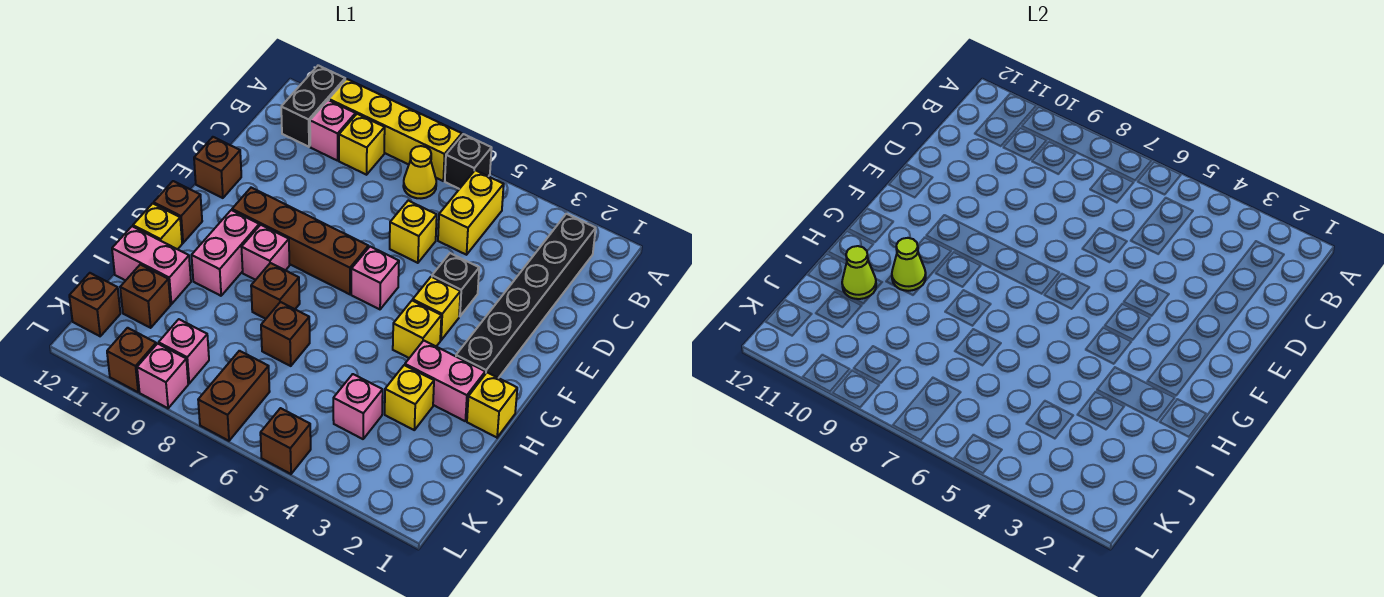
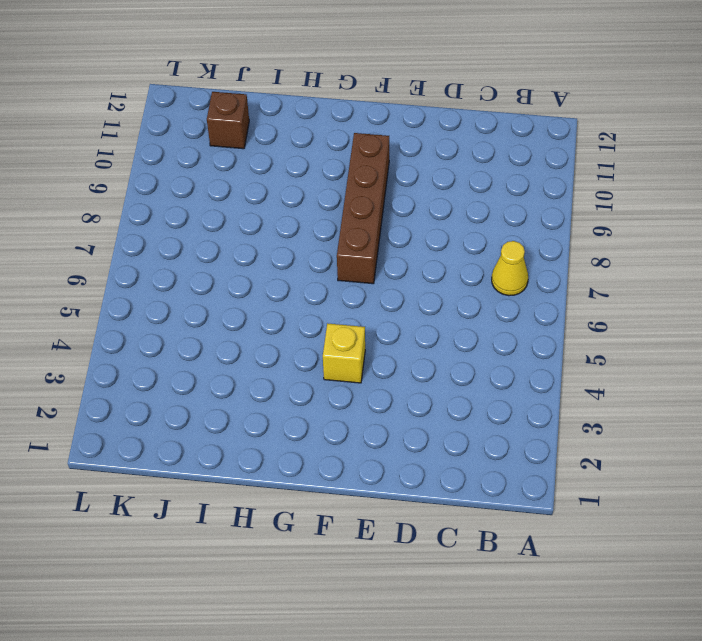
none -> black 1x1 brick [445,134,492,189]
none -> yellow 1x4 brick [329,79,462,181]
none -> black 1x2 brick [281,65,345,147]
none -> black 1x6 brick [456,214,596,378]

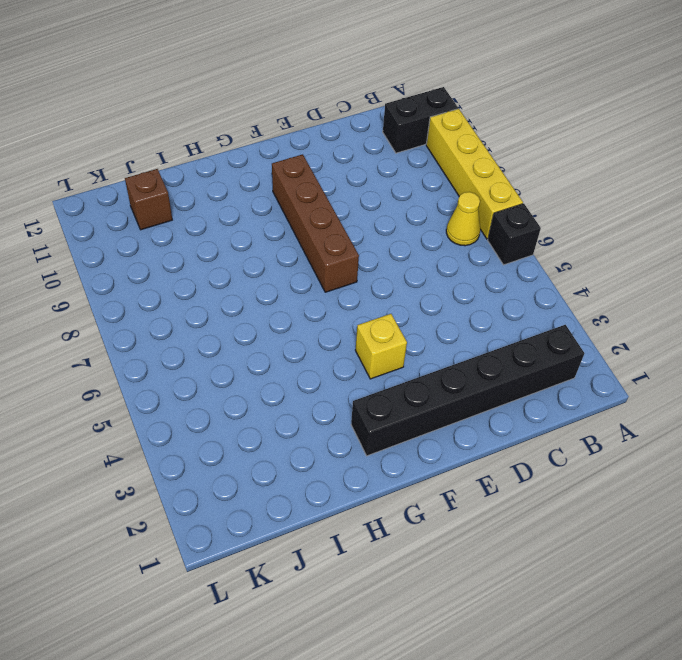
none -> yellow 1x2 brick [438,170,504,255]
none -> yellow 1x1 brick [339,114,385,175]
none -> pink 1x1 brick [310,100,355,161]
none -> yellow 1x1 brick [390,201,437,263]

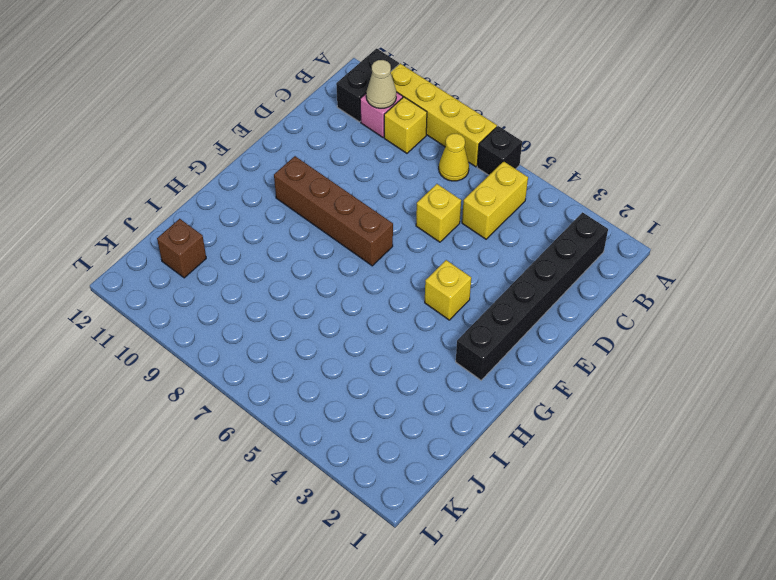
tan 1x1 cone [366,60,396,108] -> none
none -> black 1x1 brick [432,253,479,316]
none -> brown 1x1 brick [194,137,241,198]
none -> pink 1x1 brick [351,247,399,309]
none -> yellow 1x1 brick [393,300,441,358]

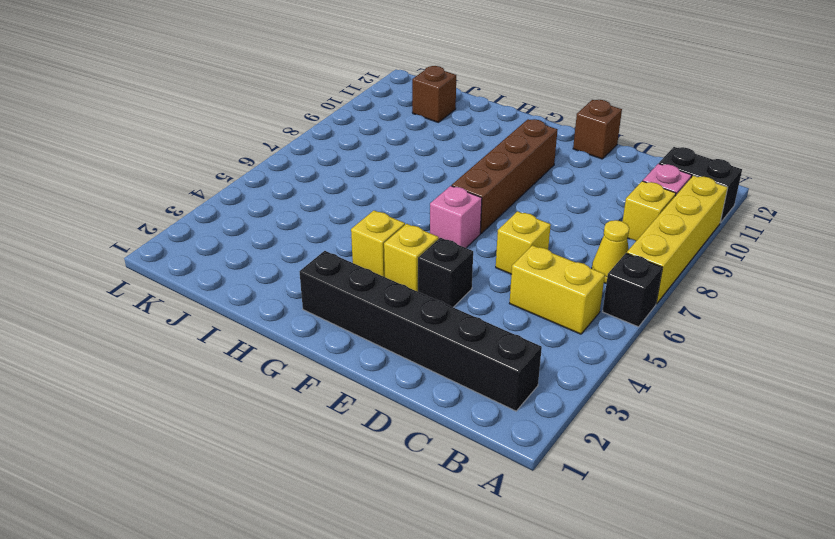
none -> pink 1x1 brick [242,225,290,280]
none -> pink 1x2 brick [192,210,259,296]
none -> brown 1x1 brick [154,181,202,243]
none -> yellow 1x1 brick [467,373,517,437]

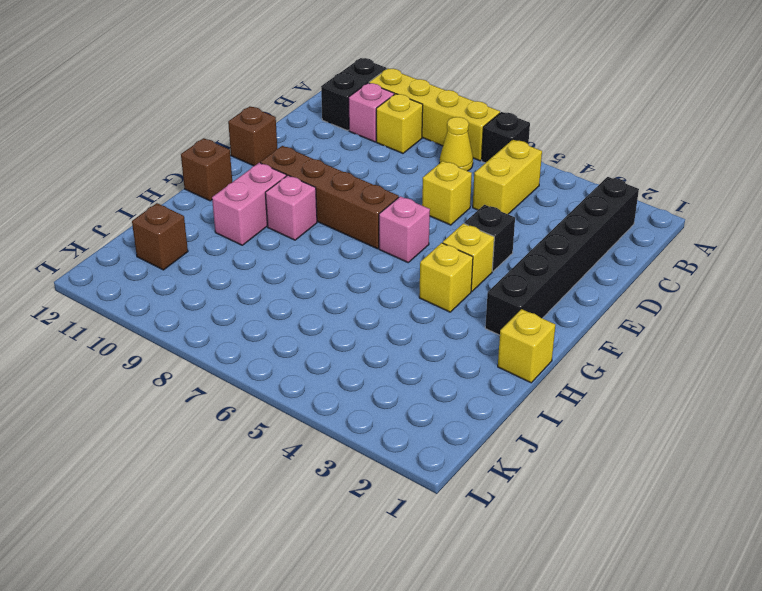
none -> pink 1x2 brick [405,340,485,421]
none -> brown 1x1 brick [251,263,300,319]
none -> yellow 1x1 brick [133,203,182,249]
none -> yellow 1x1 brick [385,365,434,430]

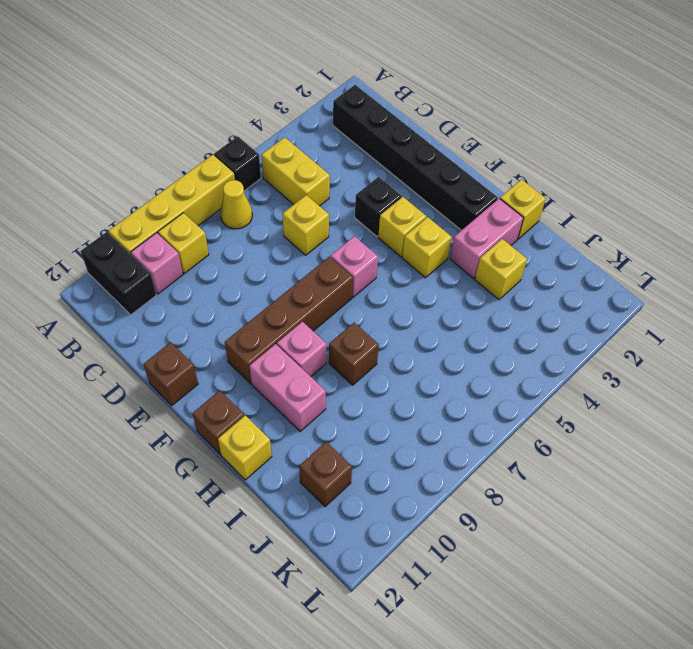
none -> brown 1x1 brick [261,302,310,366]
none -> pink 1x2 brick [112,226,191,304]
none -> pink 1x1 brick [333,374,383,439]
none -> brown 1x2 brick [198,351,270,441]

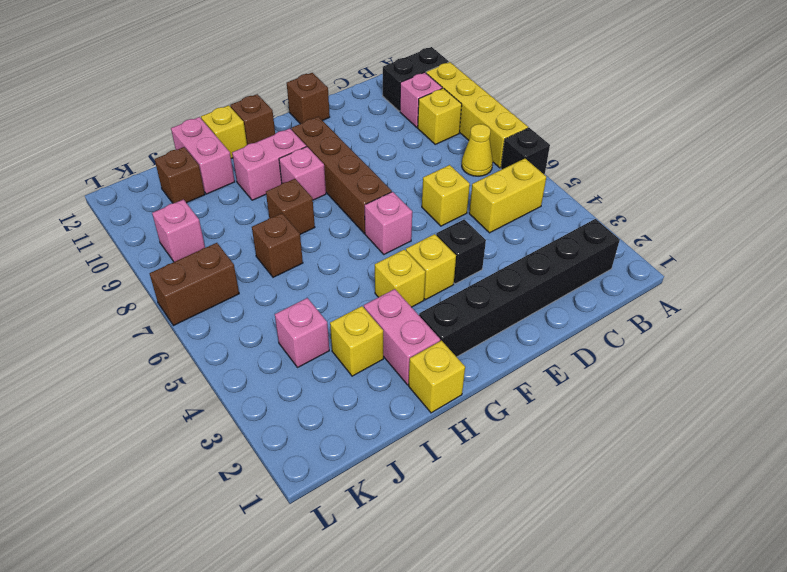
none -> brown 1x1 brick [69,273,120,336]
none -> brown 1x1 brick [260,408,311,474]
none -> pink 1x1 brick [137,344,188,408]
none -> brown 1x1 brick [107,328,156,392]

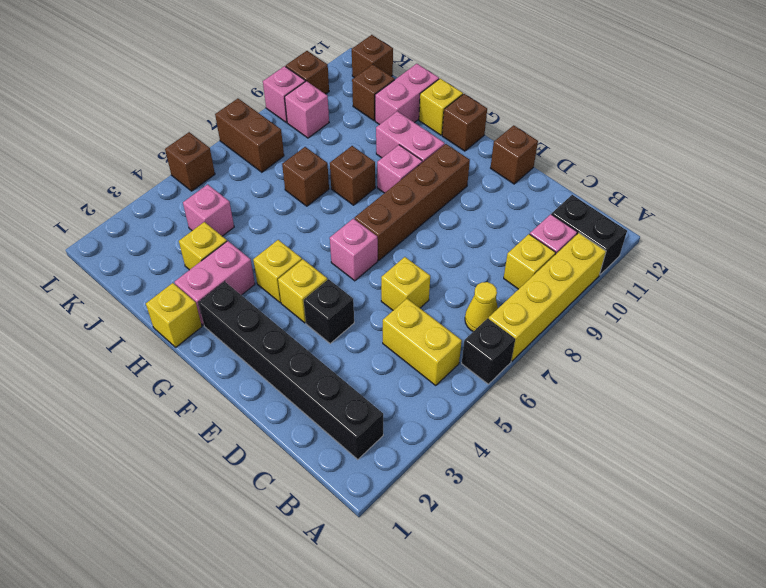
none -> lime 1x1 cone [892,238,926,291]
none -> lime 1x1 cone [842,246,876,299]

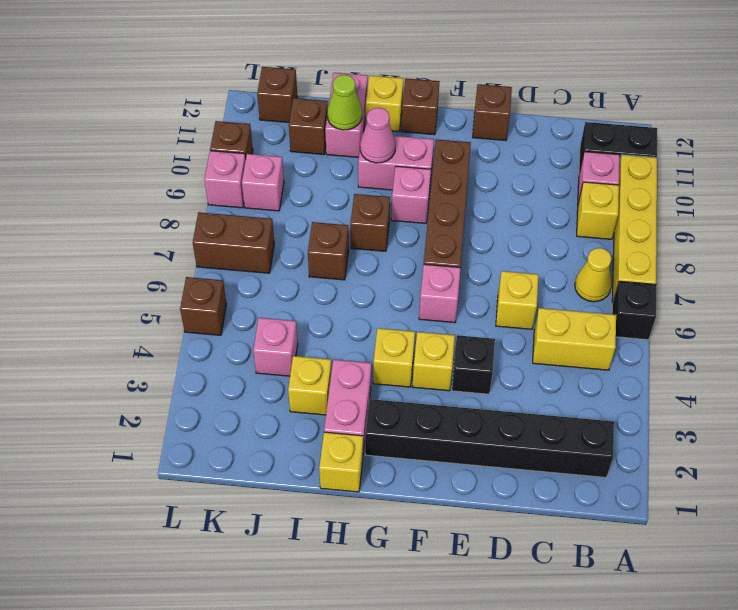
pink 1x1 cone [360,108,396,163] -> lime 1x1 cone [892,238,926,291]

